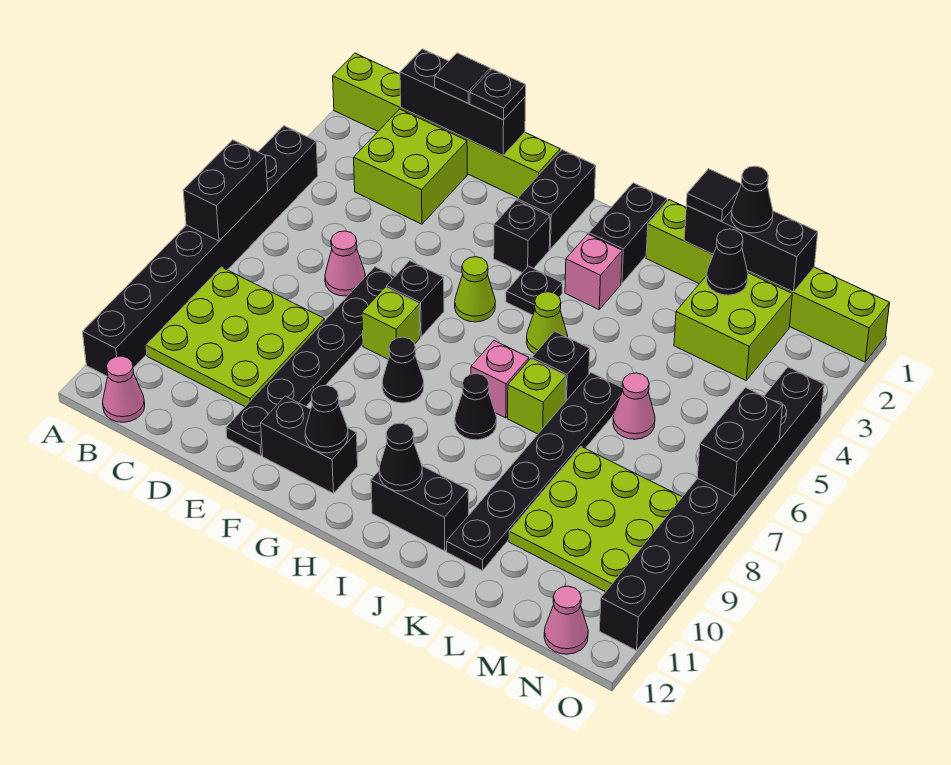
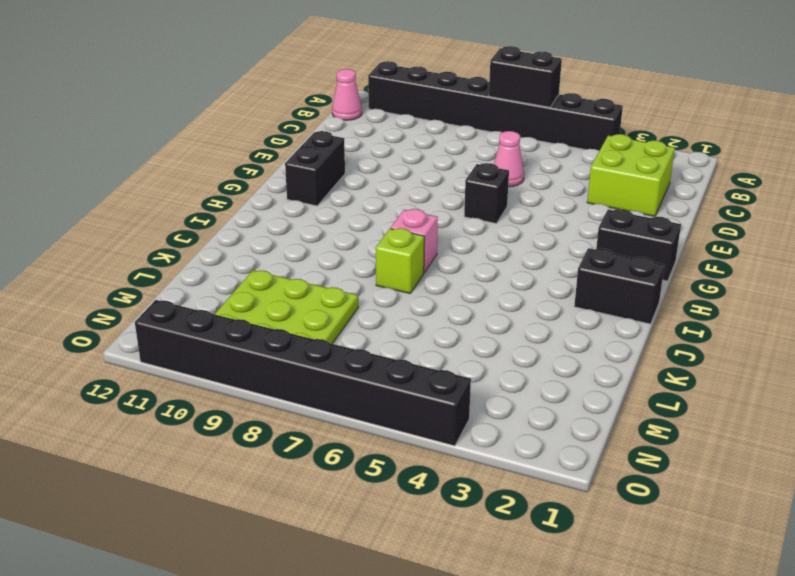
none -> lime 1x6 brick [333,53,560,198]
none -> lime 3x3 plate [146,267,324,406]
none -> black 1x6 plate [226,267,395,456]
none -> lime 1x1 brick [362,287,420,359]

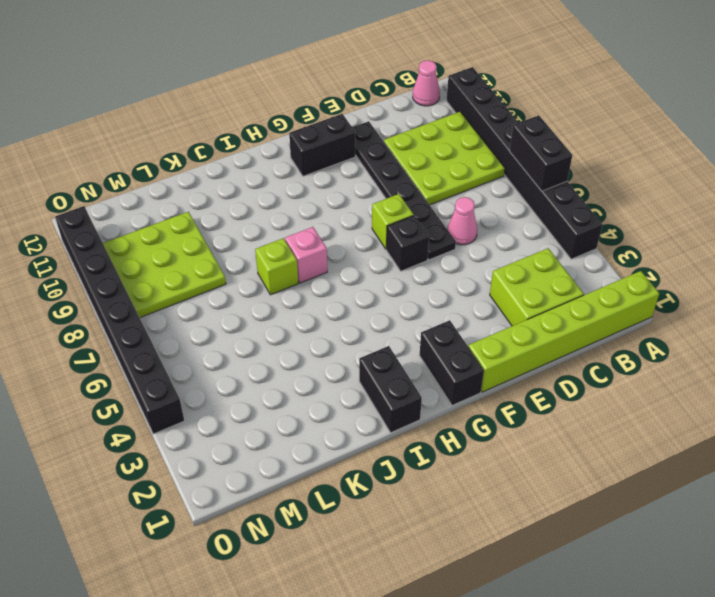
none -> black 1x1 brick [494,200,550,273]
none -> lime 1x1 cone [455,257,495,322]
none -> black 1x1 cone [382,337,424,403]
none -> black 1x1 plate [506,266,562,315]

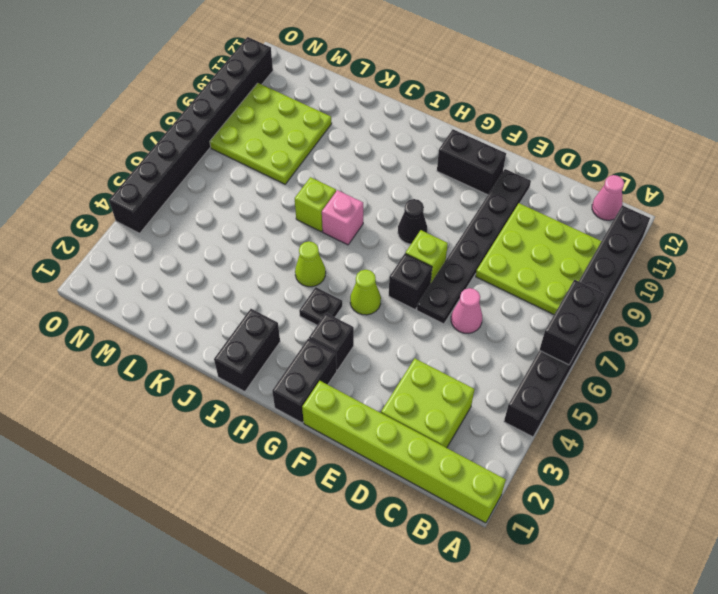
none -> pink 1x1 brick [565,234,622,309]
none -> black 1x1 cone [455,374,497,440]
none -> black 1x2 brick [371,466,469,551]
none -> lime 1x6 brick [646,200,890,362]

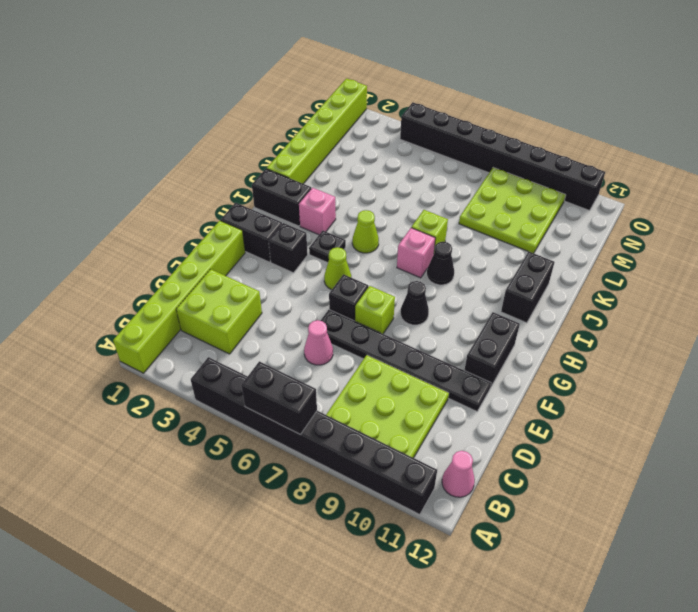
none -> black 1x1 brick [532,331,590,402]
none -> black 1x6 plate [447,373,623,571]
none -> lime 2x2 brick [674,273,792,380]
none -> pink 1x1 cone [613,373,655,439]

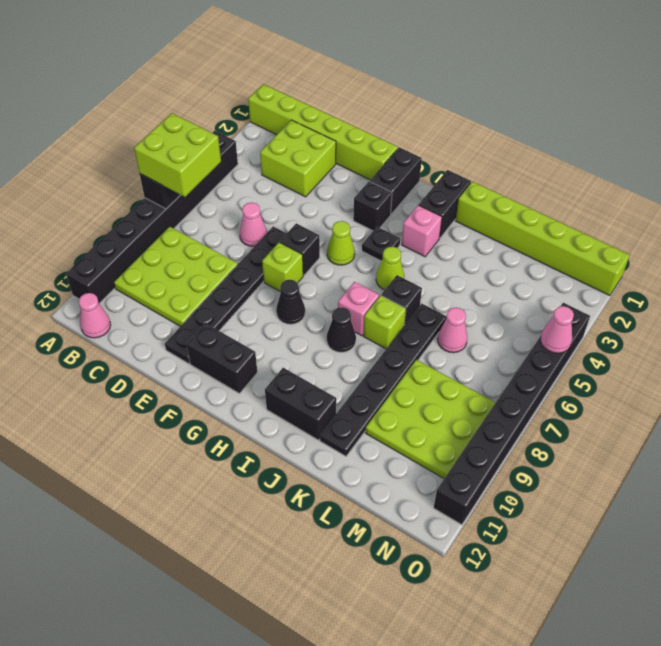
lime 2x2 brick [134,113,221,197] -> lime 2x2 brick moved to [674,273,792,380]
pink 1x1 cone [541,306,574,353] -> pink 1x1 cone moved to [544,586,588,654]
none -> black 1x3 brick [400,49,525,155]
none -> black 1x1 cone [305,385,348,453]
none -> black 1x1 cone [379,423,422,491]
none -> black 1x3 brick [684,206,818,292]

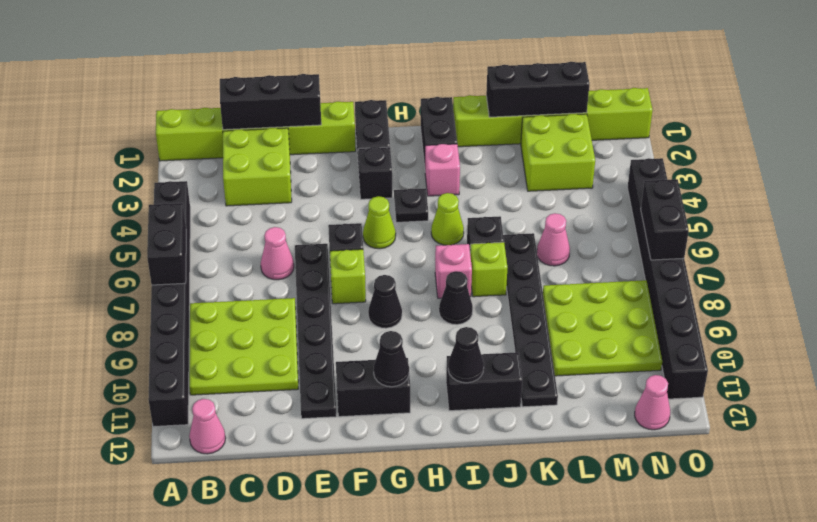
none -> black 1x1 cone [706,229,748,295]
none -> black 1x1 tile [435,53,490,103]
none -> black 1x1 plate [470,69,526,120]
none -> black 1x1 tile [686,169,741,221]

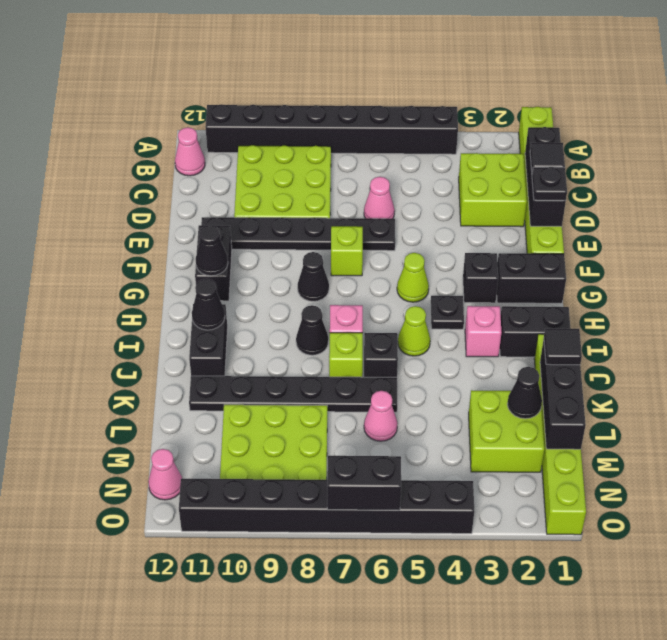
none -> black 1x1 brick [387,261,444,337]
none -> black 1x2 brick [183,140,268,241]
none -> black 1x1 cone [731,166,773,233]

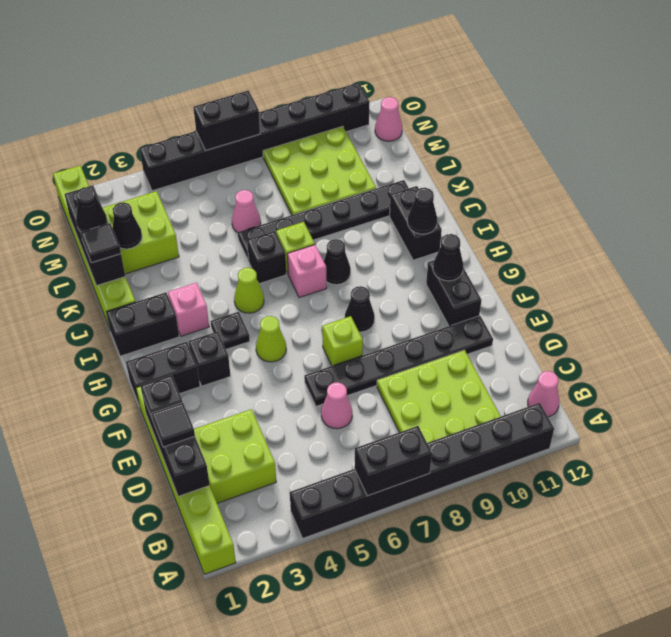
none -> black 1x1 brick [387,261,444,337]

